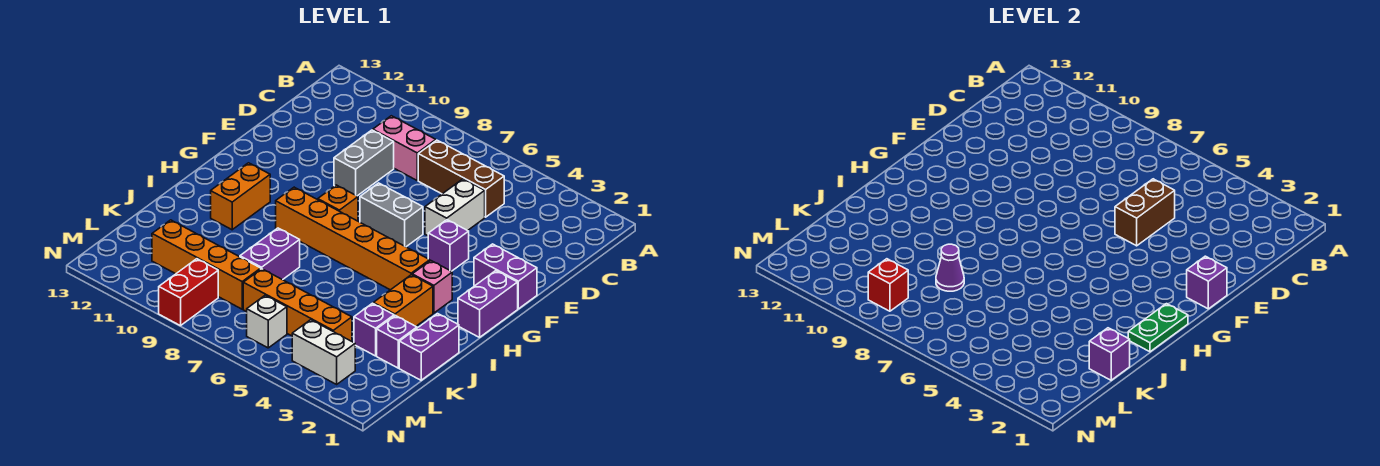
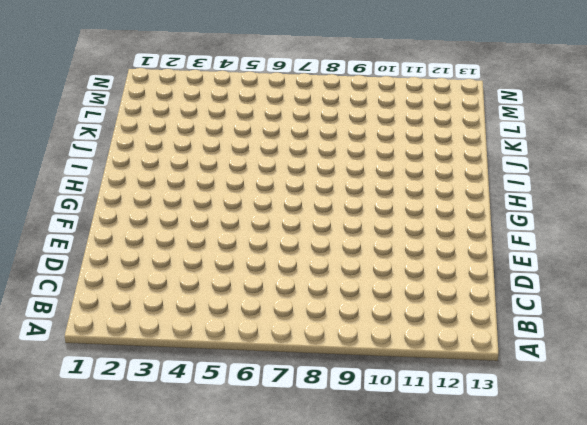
none -> brown 1x3 brick [418,140,504,217]
none -> pink 1x2 brick [373,116,436,180]
none -> white 1x2 brick [425,179,485,236]

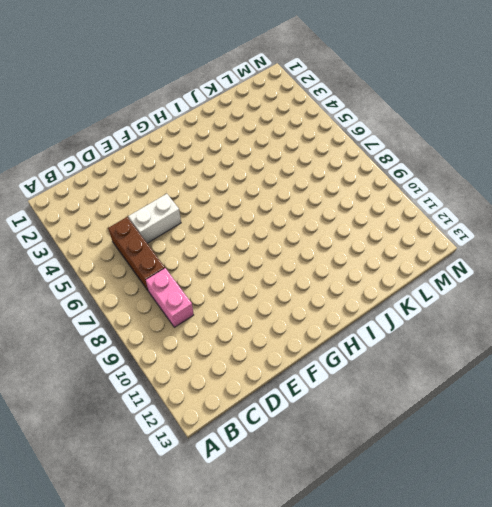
none -> grey 1x2 brick [334,130,394,196]
none -> purple 1x2 brick [474,244,537,309]
none -> purple 1x1 brick [428,220,469,271]

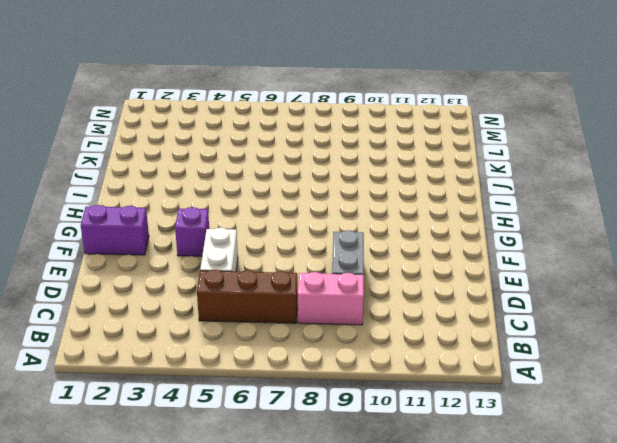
none -> grey 1x2 brick [360,183,423,247]
none -> purple 1x2 brick [458,271,518,337]
none -> orange 1x1 brick [318,185,358,221]

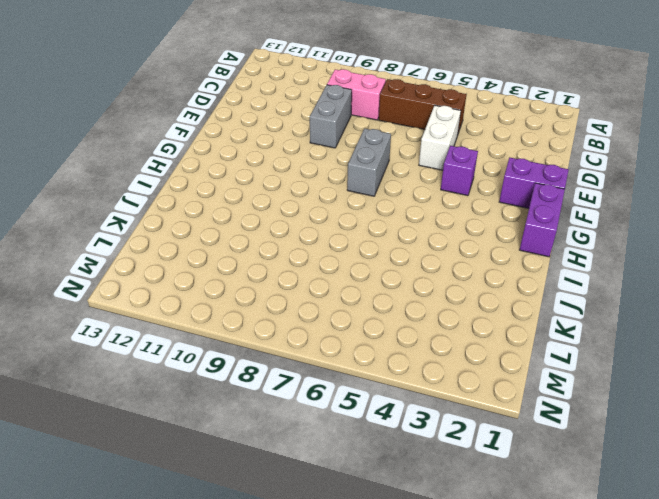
grey 1x2 brick [347,128,391,196] -> grey 1x2 brick turned to [360,183,423,247]
none -> orange 1x1 brick [318,185,358,221]
none -> pink 1x1 brick [412,261,452,313]
none -> orange 1x6 brick [276,187,430,290]

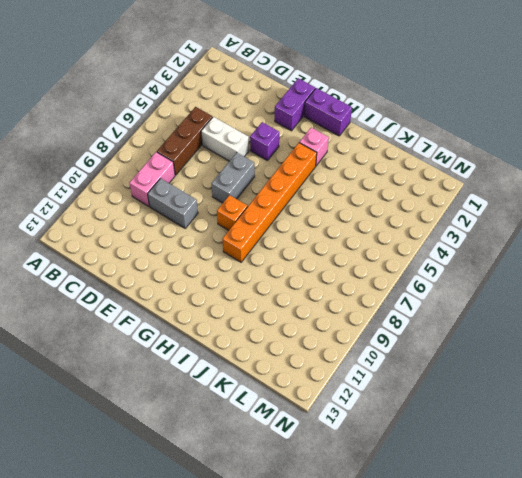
none -> orange 1x2 brick [211,163,270,230]
none -> orange 1x2 brick [373,275,433,326]
none -> purple 1x2 brick [399,314,459,380]

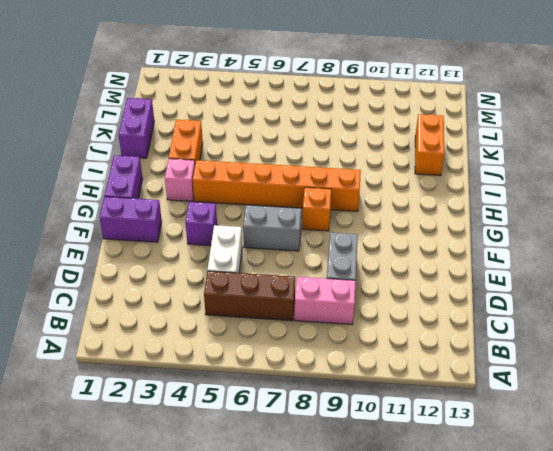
orange 1x2 brick [415,114,444,176] -> orange 1x2 brick moved to [211,163,270,230]
none -> purple 1x2 brick [240,228,300,280]
none -> purple 1x1 brick [377,316,417,368]
none -> purple 1x1 brick [354,303,394,356]

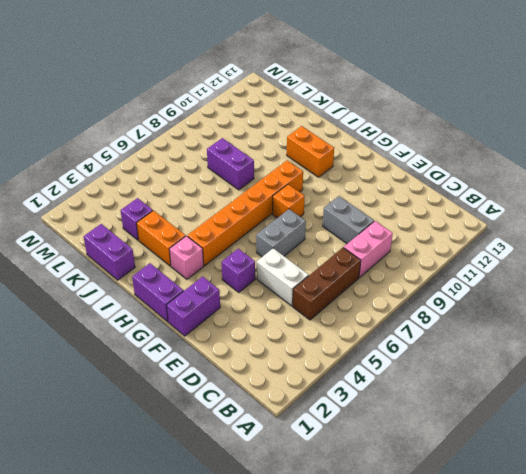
none -> purple 1x1 brick [377,316,417,368]
none -> orange 1x4 brick [243,269,352,341]
none -> orange 1x4 brick [152,220,261,309]

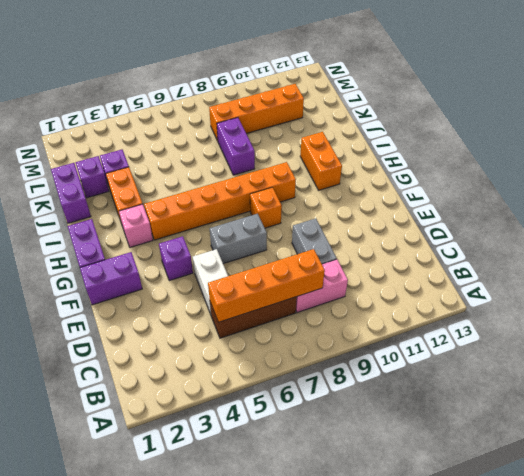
orange 1x4 brick [208,249,325,322] -> orange 1x4 brick moved to [243,269,352,341]
none -> white 1x2 brick [292,320,355,384]
none -> white 1x1 brick [247,295,287,348]
none -> red 1x2 brick [159,259,218,326]

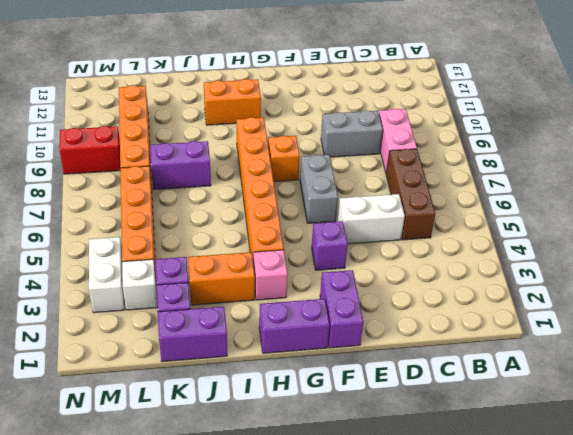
white 1x1 brick [122,259,157,310] -> white 1x1 brick moved to [247,295,287,348]
none -> brown 1x2 brick [1115,179,1175,246]
none -> purple 1x1 brick [1187,256,1227,309]
none -> green 1x2 plate [1128,304,1188,352]

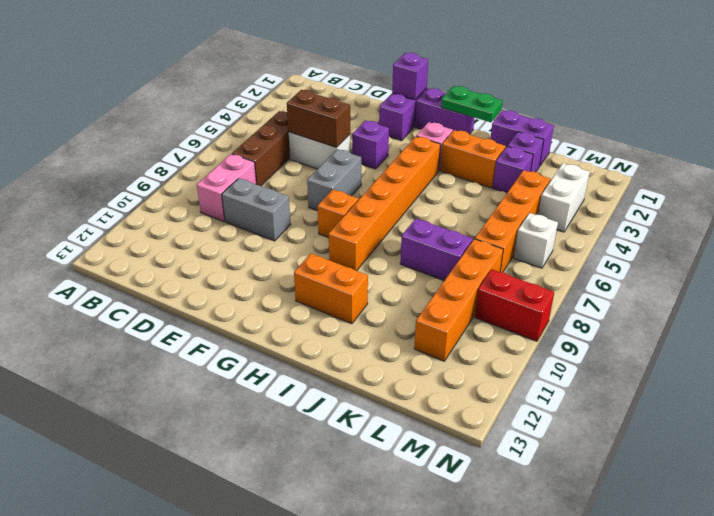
none -> purple 1x1 brick [1089,328,1130,380]
none -> purple 1x1 cone [936,244,964,291]
none -> red 1x1 brick [868,259,908,311]

